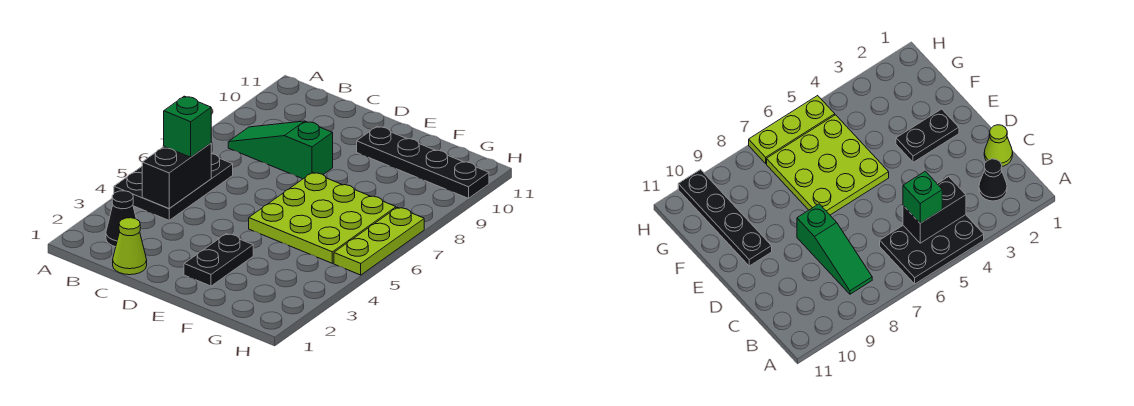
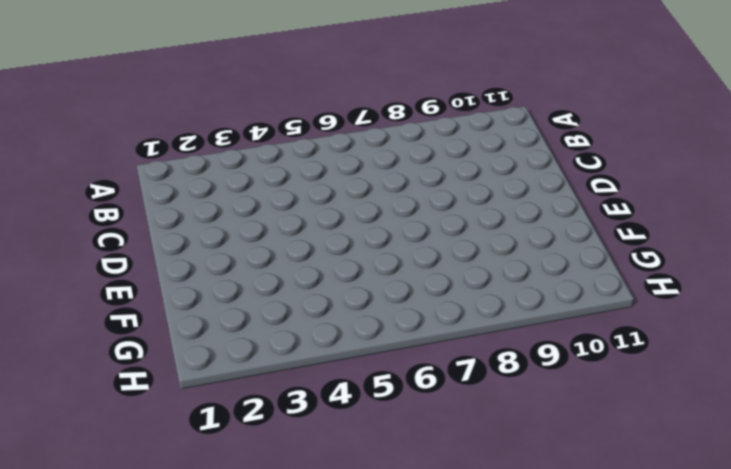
none -> black 2x3 plate [114,154,233,220]
none -> black 1x1 cone [106,191,136,247]

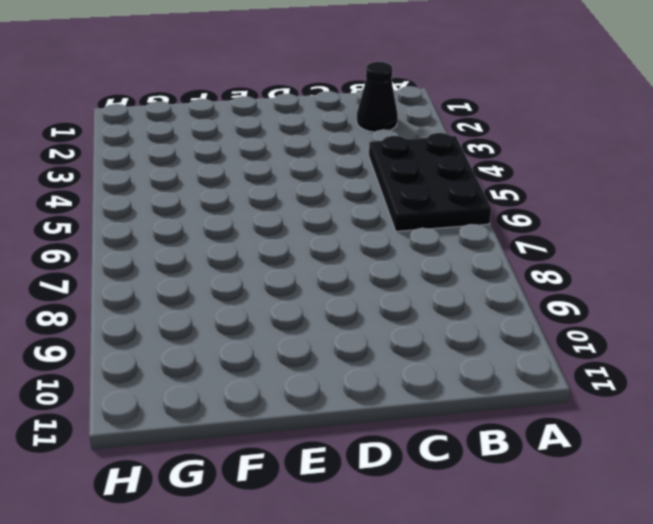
none -> green 1x3 slope [228,121,333,179]
none -> lime 1x1 cone [113,218,147,275]

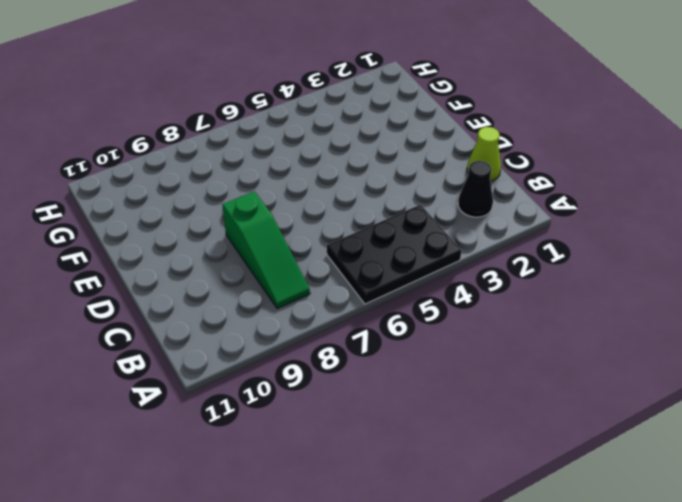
none -> black 1x2 plate [184,234,253,286]
none -> lime 3x3 plate [249,172,396,263]

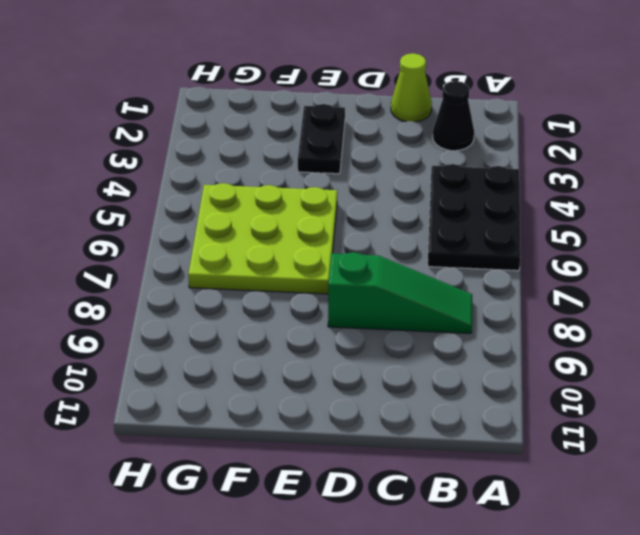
none -> black 1x4 plate [357,127,489,198]
none -> lime 1x3 plate [334,207,424,275]

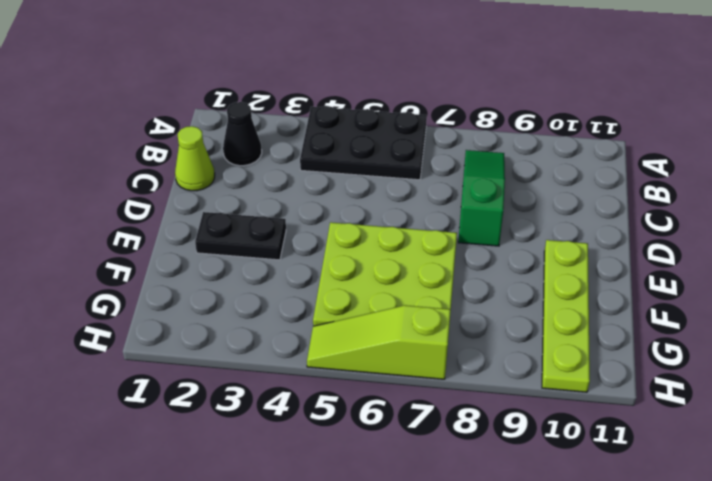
lime 1x4 plate [542,240,590,392] -> black 1x4 plate [357,127,489,198]
lime 1x3 slope [307,305,451,379] -> lime 1x3 plate [334,207,424,275]
none -> black 1x2 brick [142,143,211,209]
none -> green 1x1 brick [164,96,211,157]

